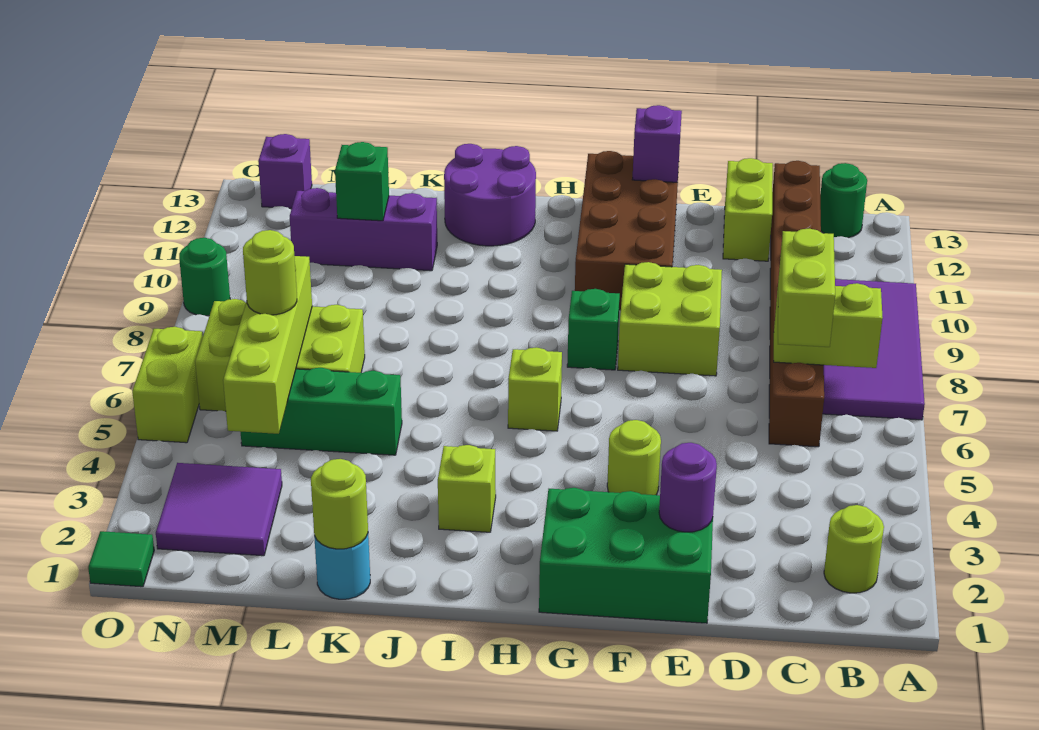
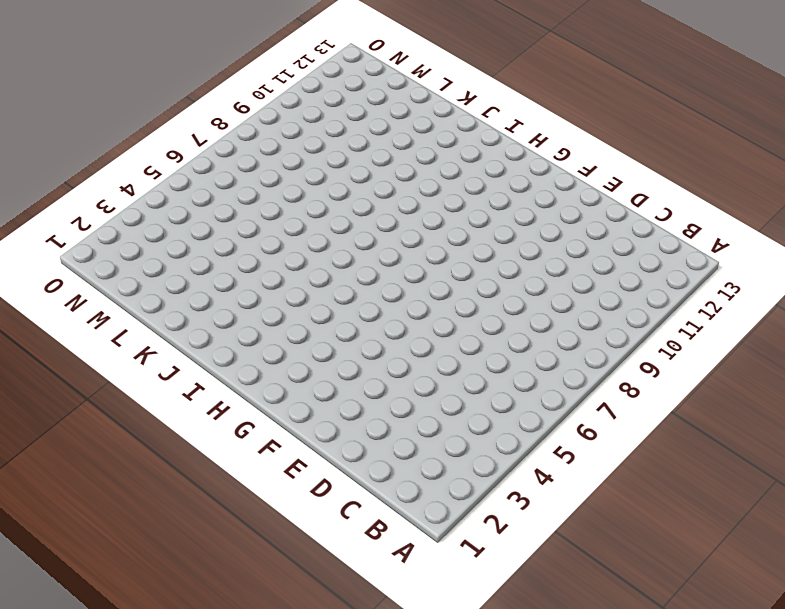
none -> purple 2x4 tile [823,279,925,420]
none -> lime 1x1 round brick [824,505,884,593]
none -> green 1x1 round brick [820,163,867,238]
none -> brown 1x8 brick [769,161,824,447]

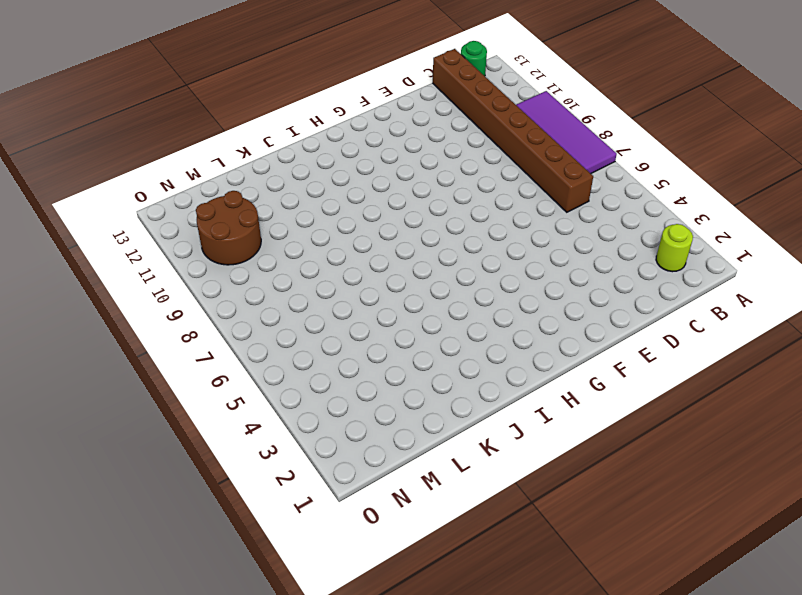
brown 2x2 round brick [196,191,261,265] -> purple 1x3 brick [290,188,437,271]
none -> lime 1x2 brick [723,158,773,261]
none -> green 2x3 brick [539,488,713,623]
none -> lime 2x2 brick [618,262,722,376]
none -> lime 1x1 round brick [607,420,661,495]

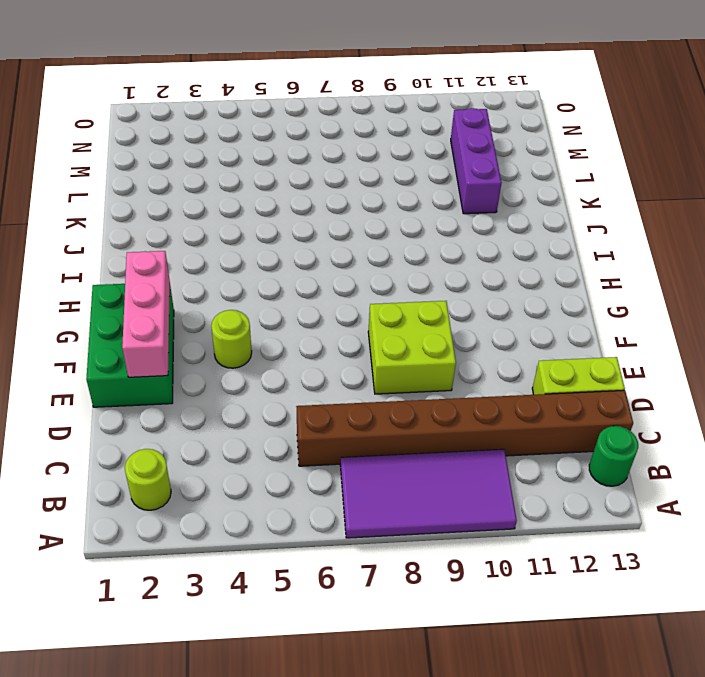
pink 1x3 brick [122,251,170,377] -> purple 1x1 round brick [659,443,717,532]
none -> brown 2x4 brick [575,151,679,310]
none -> green 1x1 brick [567,289,620,370]
none -> lime 1x1 brick [508,347,562,431]
none -> lime 1x1 brick [438,445,496,532]

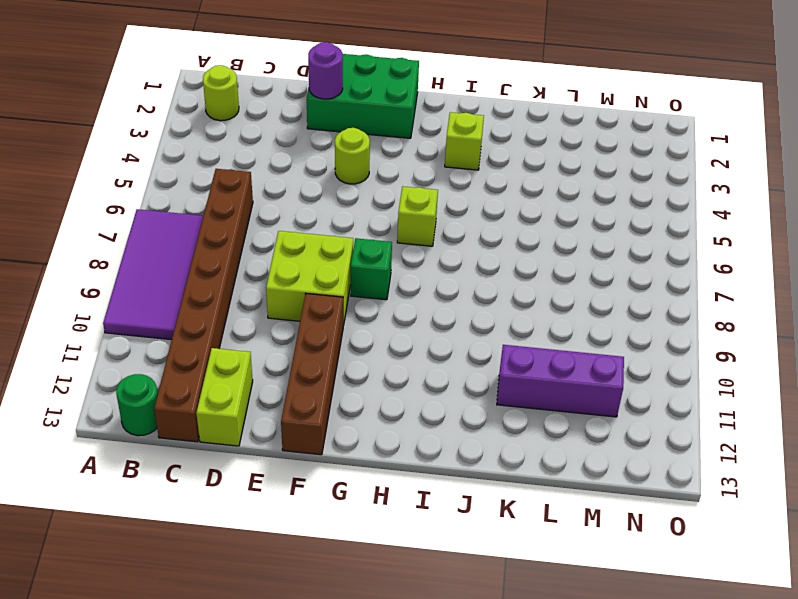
brown 1x4 brick [281,294,343,455] -> brown 2x4 brick [575,151,679,310]
none -> purple 2x2 round brick [444,144,536,246]
none -> cyan 1x1 round brick [314,534,370,599]
none -> green 1x3 brick [241,368,402,455]
none -> lime 2x3 brick [195,299,365,411]

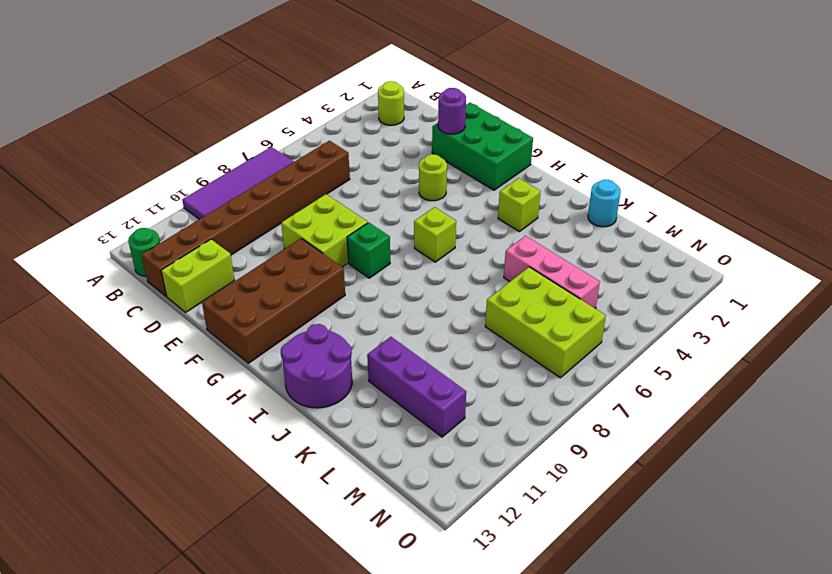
pink 1x3 brick [504,236,600,309] -> green 1x3 brick [241,368,402,455]
none -> purple 2x2 tile [156,463,282,556]
none -> purple 1x1 brick [258,134,312,208]
none -> green 1x1 tile [88,531,154,587]
none -> lime 1x2 brick [132,327,203,443]

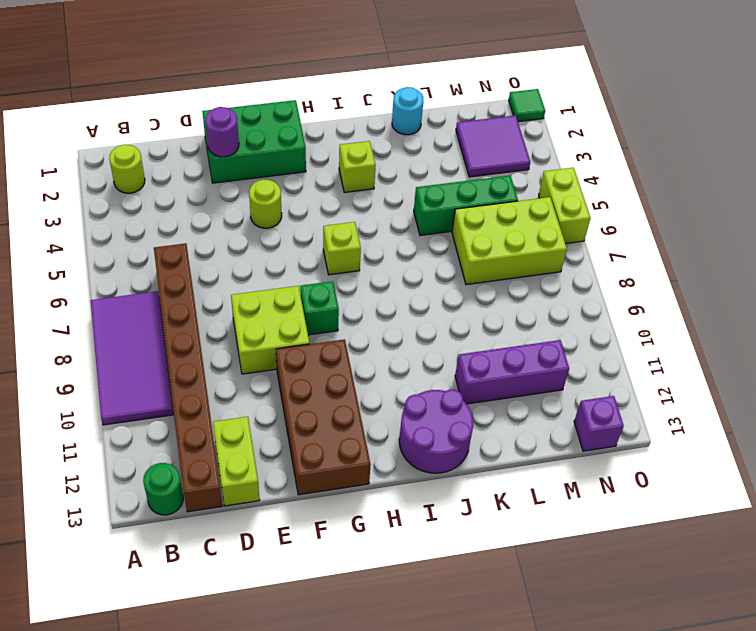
none -> green 1x1 round brick [179,238,230,316]
none -> lime 1x2 brick [774,283,883,368]
none -> purple 1x1 brick [632,105,682,182]
none -> lime 1x1 round brick [311,459,368,549]

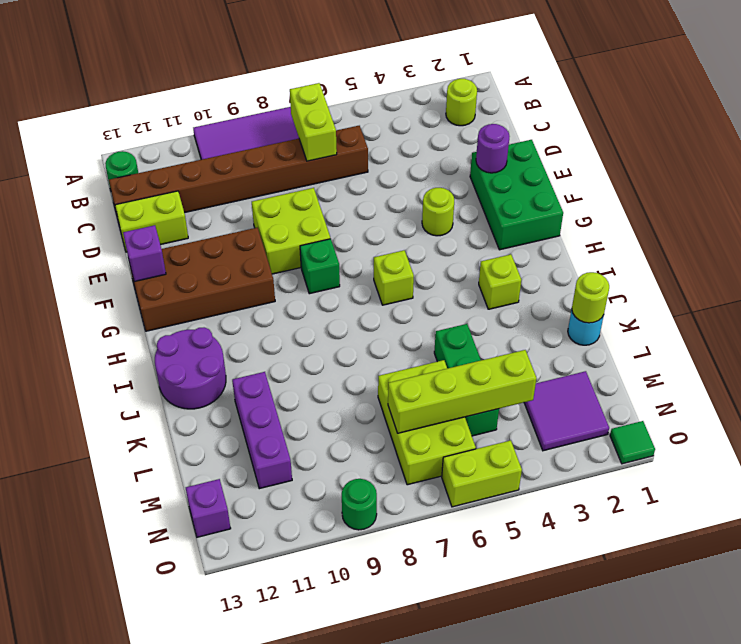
none -> green 1x1 brick [335,142,389,221]
none -> lime 1x2 brick [778,229,835,347]
none -> lime 1x1 round brick [243,230,297,315]

